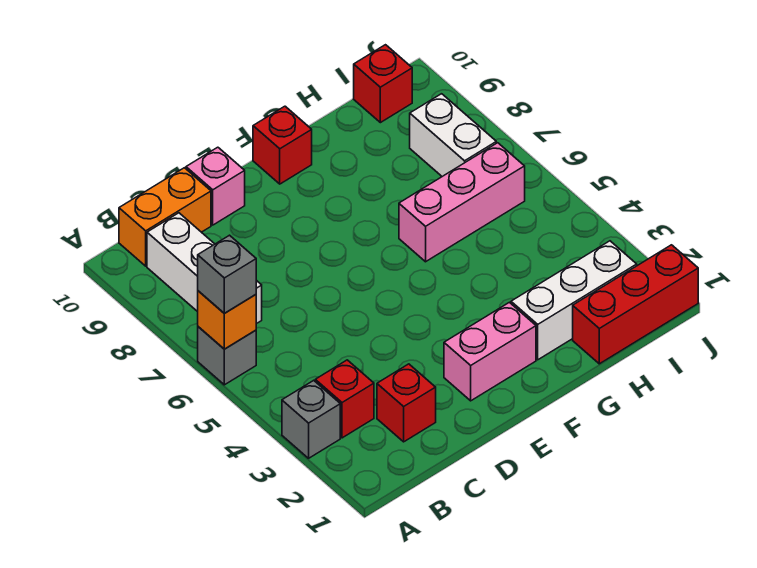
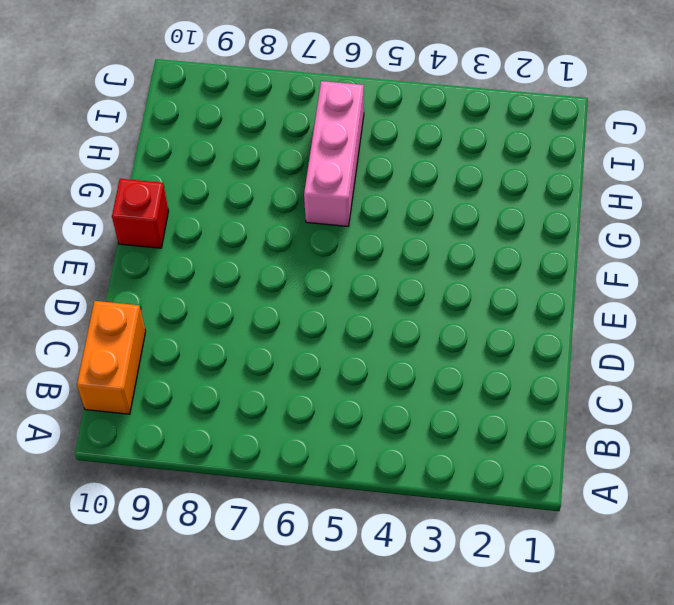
none -> grey 1x1 brick [282,380,340,458]
none -> grey 1x1 brick [198,327,256,385]
none -> red 1x1 brick [315,360,374,438]

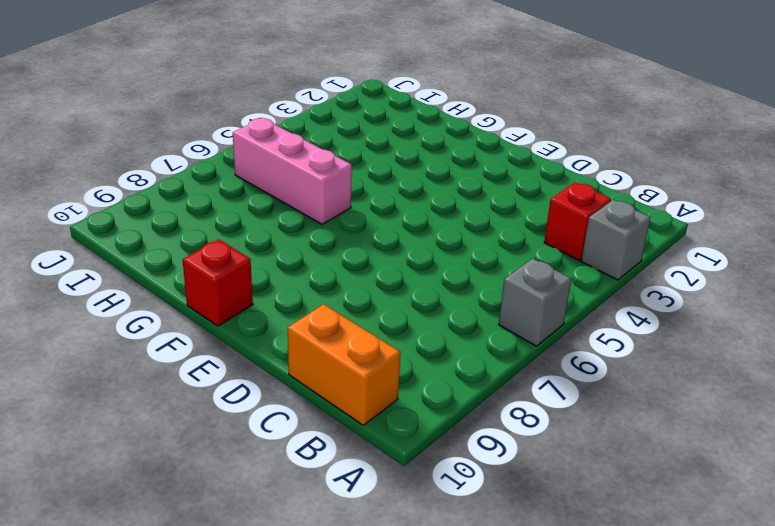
none -> white 1x3 brick [147,213,262,324]
none -> red 1x1 brick [377,364,436,442]
none -> pink 1x1 brick [186,147,245,225]

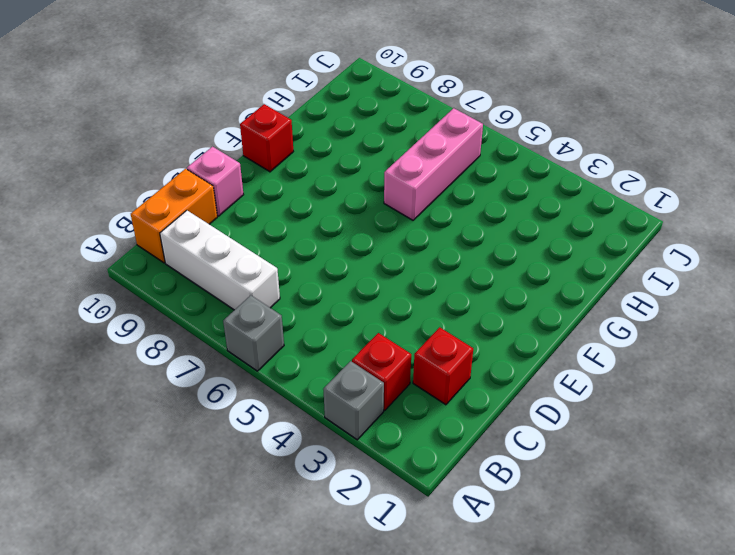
none -> pink 1x2 brick [444,302,536,401]
none -> white 1x3 brick [511,241,637,360]
none -> red 1x3 brick [573,245,698,364]

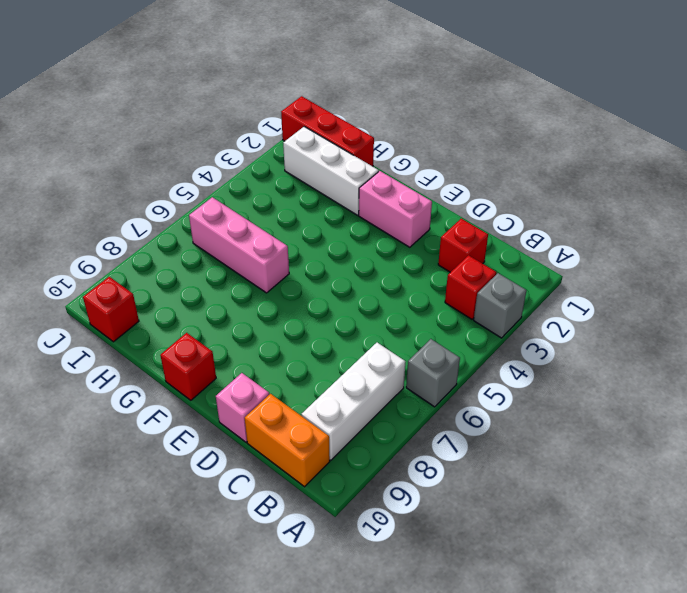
none -> white 1x2 brick [410,94,496,176]
none -> orange 1x1 brick [198,291,256,349]
none -> grey 1x1 brick [198,235,256,313]

